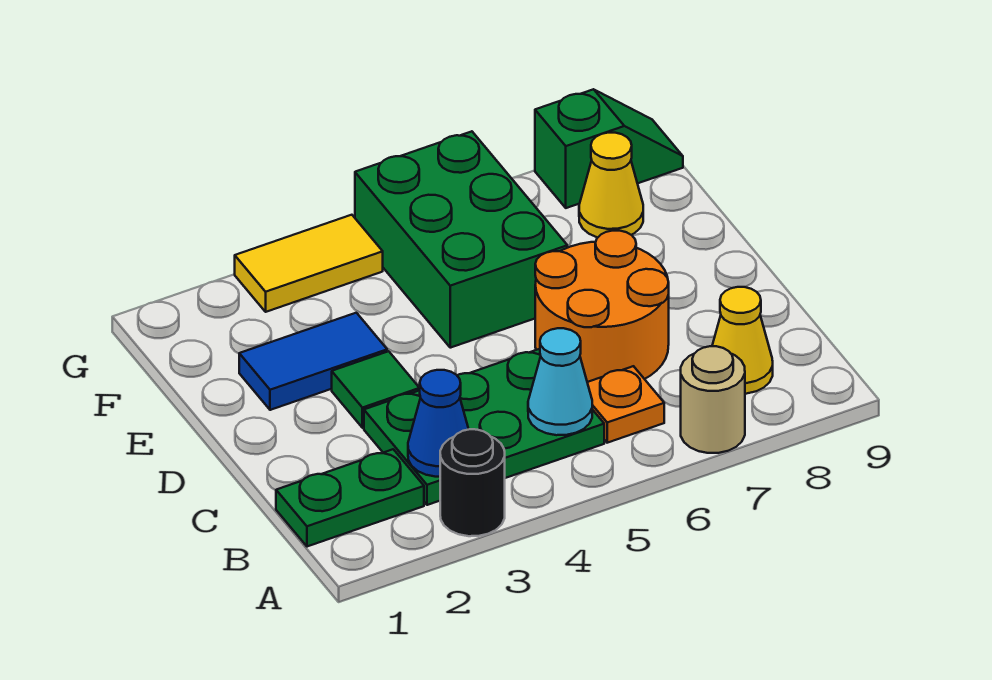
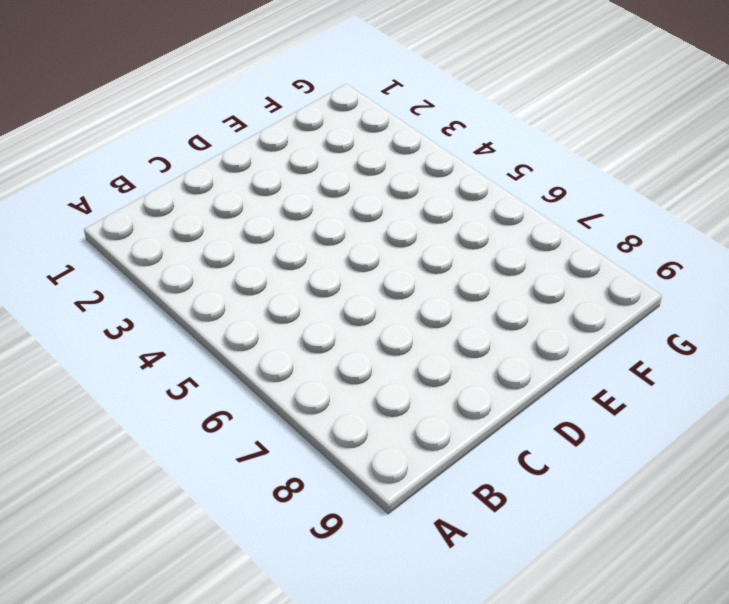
none -> black 1x1 round brick [440,429,505,536]
none -> tan 1x1 round brick [681,346,745,453]
none -> green 1x2 plate [276,449,424,547]

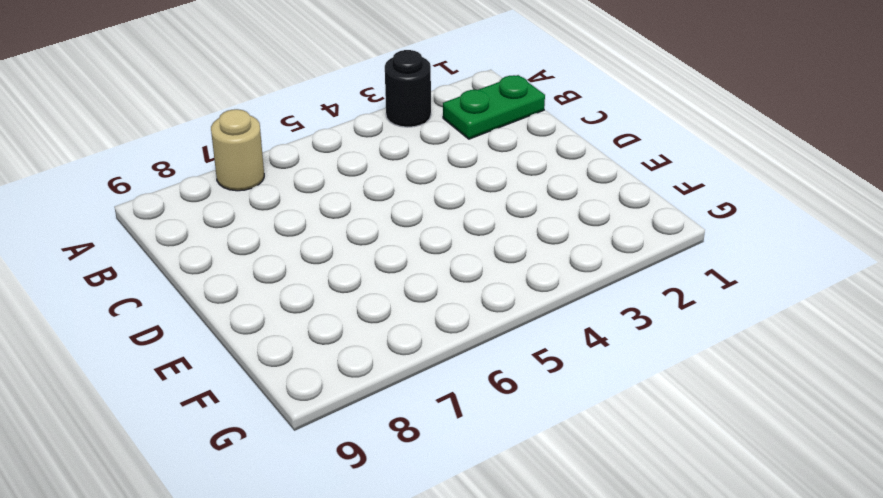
none -> green 2x3 plate [364,349,604,505]
none -> orange 1x1 plate [587,366,664,443]
none -> yellow 1x1 cone [712,287,773,394]

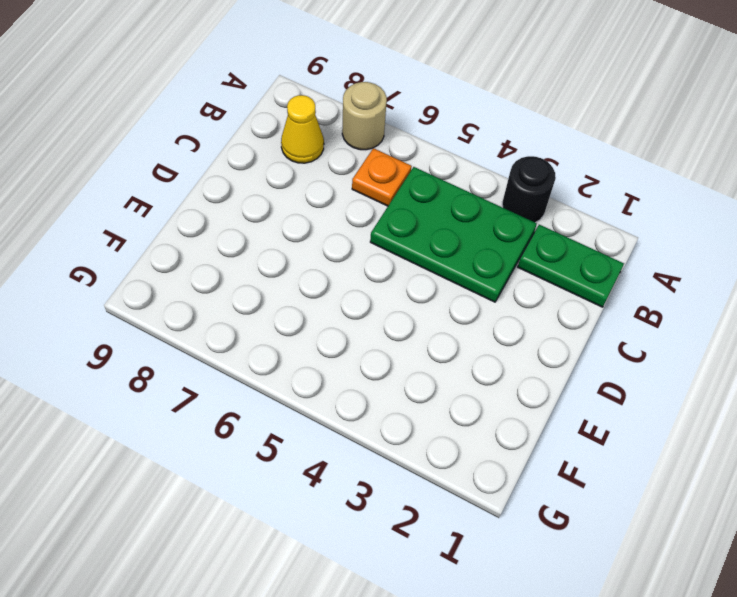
none -> orange 2x2 round brick [535,231,669,382]
none -> green 1x1 tile [332,351,420,428]
none -> blue 1x2 tile [239,313,387,410]

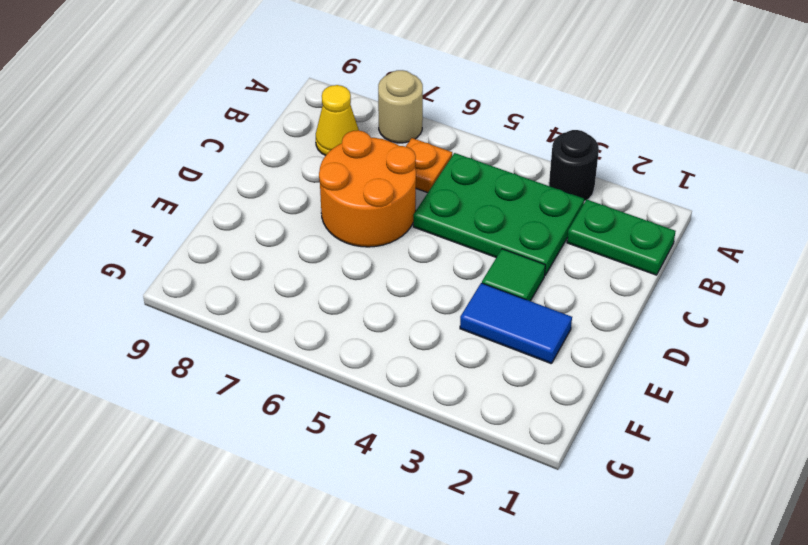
none -> green 2x3 brick [355,131,567,348]
none -> yellow 1x1 cone [579,133,643,238]
none -> yellow 1x2 tile [235,215,383,312]

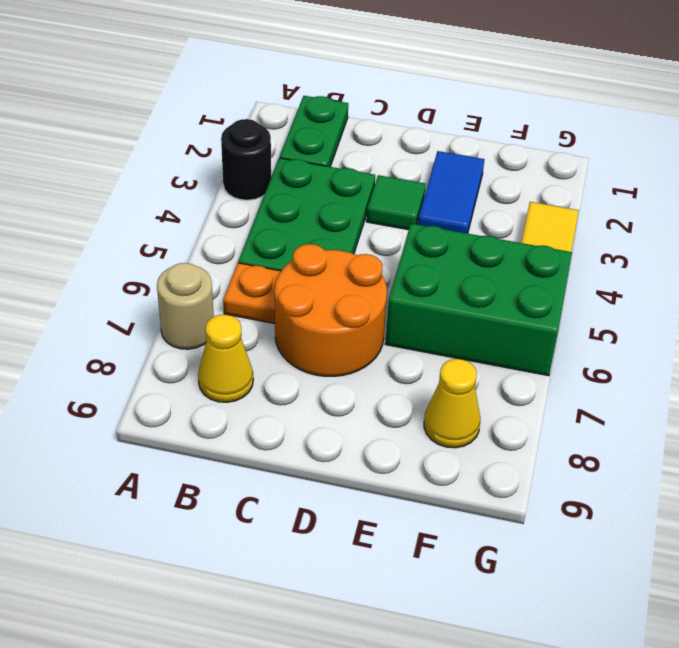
none -> green 1x2 slope [535,89,683,208]
none -> blue 1x1 cone [408,370,469,477]
none -> cyan 1x1 cone [528,328,592,435]

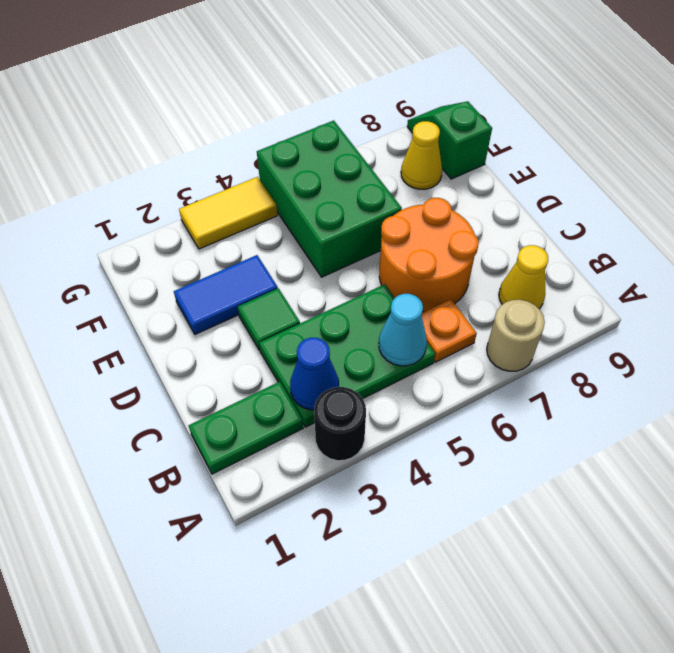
green 1x2 slope [407,101,492,179] -> green 1x2 slope turned to [535,89,683,208]

